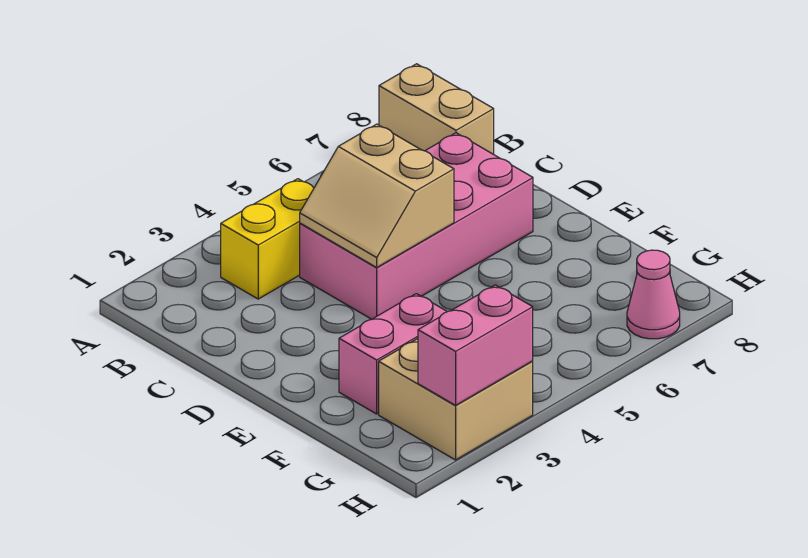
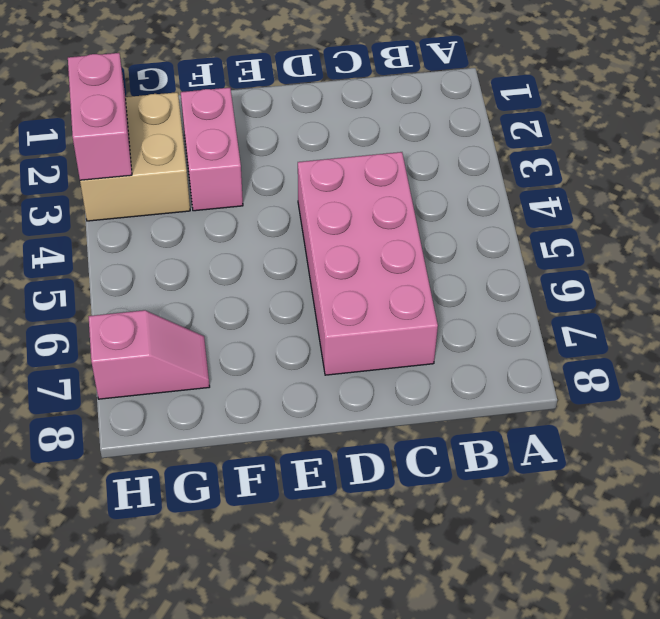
pink 1x2 slope [88,310,210,399] -> pink 1x1 cone [627,250,680,339]
none -> tan 1x2 brick [379,64,494,154]
none -> yellow 1x2 brick [221,179,314,299]

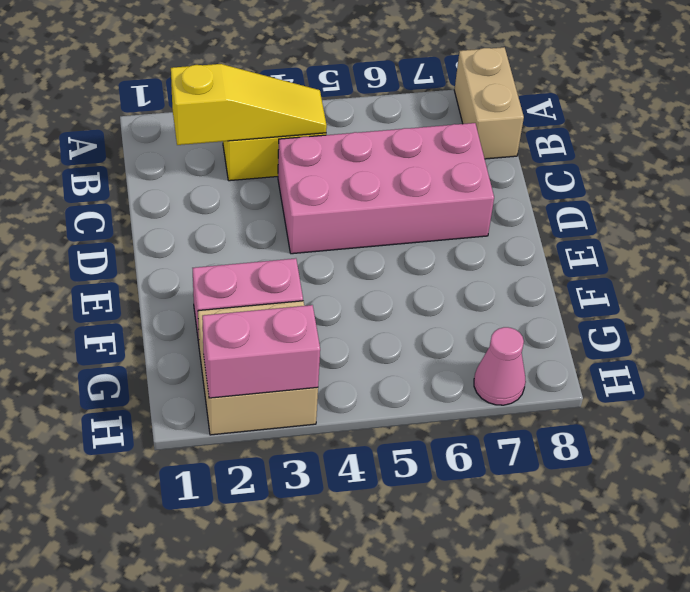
yellow 1x3 slope [171,64,327,145] -> none
none -> tan 2x2 slope [300,124,454,267]

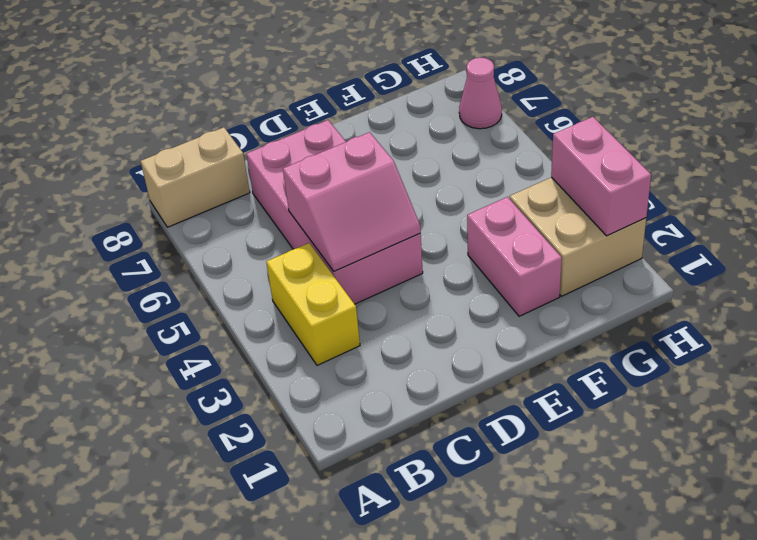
pink 2x2 slope [283,132,421,271] -> tan 2x2 slope [300,124,454,267]

